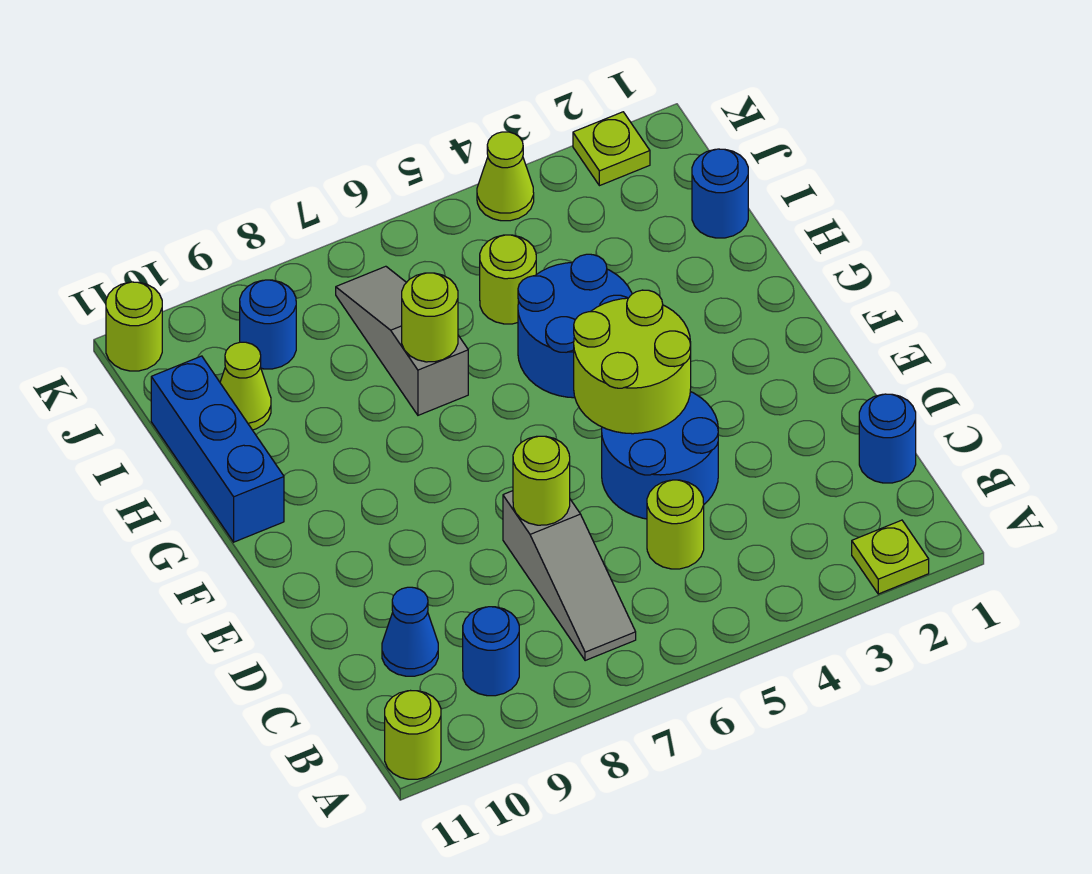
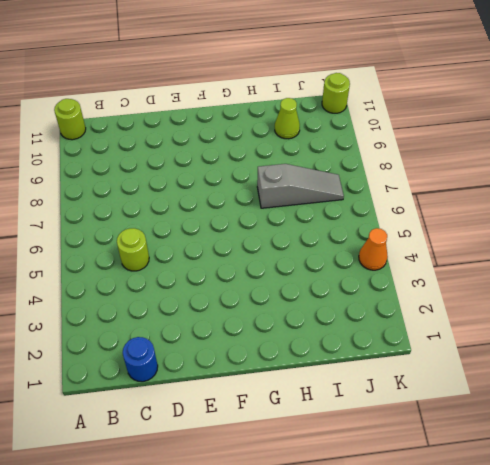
orange 1x1 cone [359,228,388,270] -> lime 1x1 cone [477,132,534,221]
none -> lime 1x1 plate [852,520,929,594]
none -> grey 1x3 slope [503,491,636,661]
none -> blue 1x1 round brick [463,607,519,696]

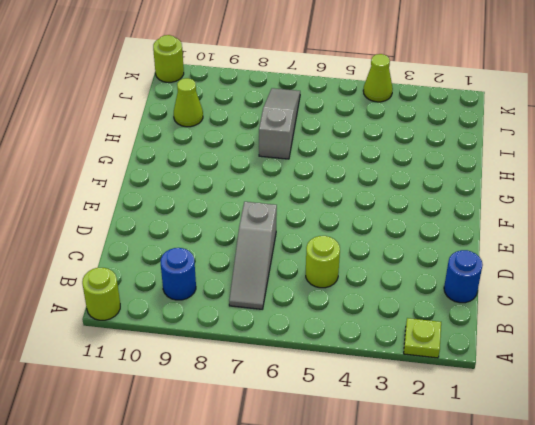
none -> blue 1x1 cone [382,587,438,676]
none -> blue 2x2 round brick [602,392,718,519]
none -> blue 2x2 round brick [518,254,632,398]

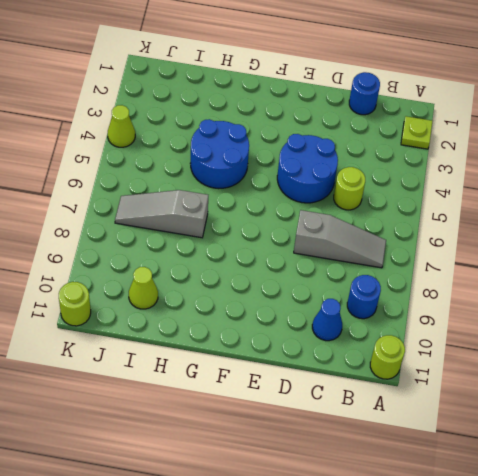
none -> blue 1x3 brick [151,356,284,542]
none -> blue 1x1 round brick [692,149,748,238]
none -> lime 1x1 round brick [480,235,536,324]

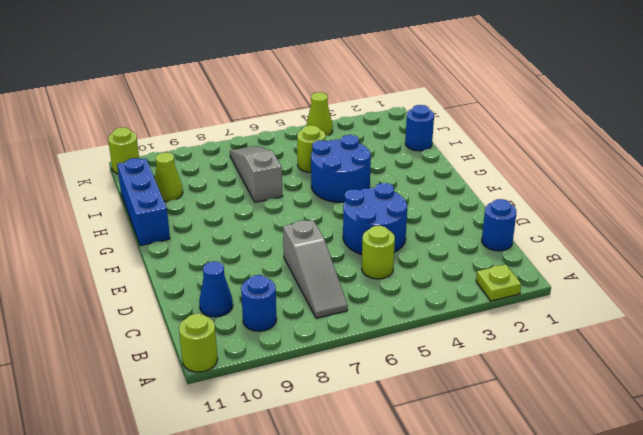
none -> blue 1x1 round brick [240,280,296,369]
none -> lime 1x1 plate [573,112,650,186]
none -> lime 1x1 round brick [513,436,570,525]

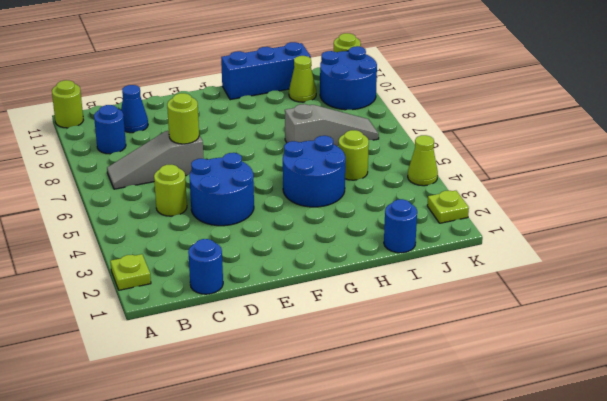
blue 2x2 round brick [320,46,377,110] -> blue 1x1 round brick [240,280,296,369]
none -> lime 2x2 round brick [574,290,691,434]
none -> lime 1x1 round brick [402,273,458,362]

